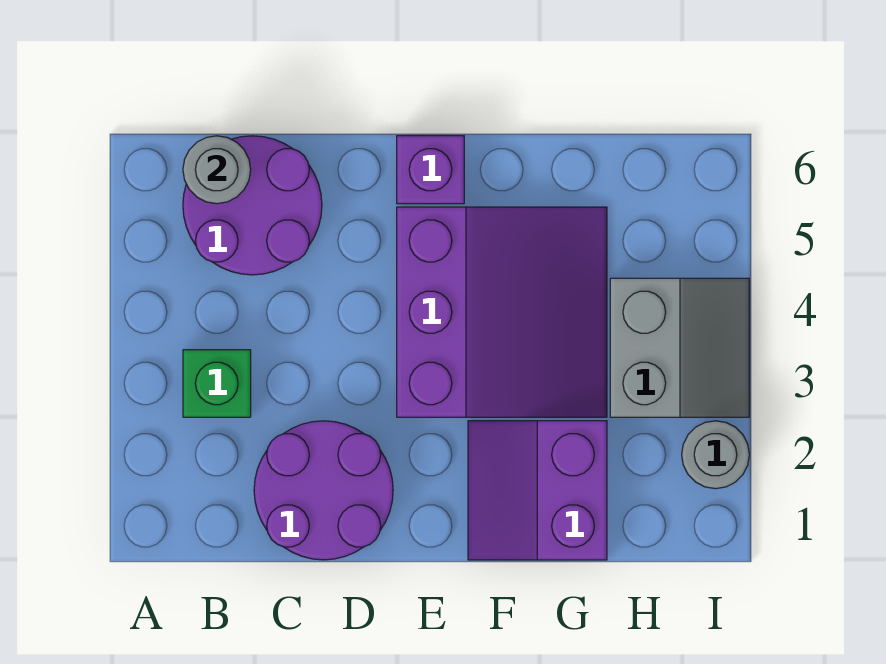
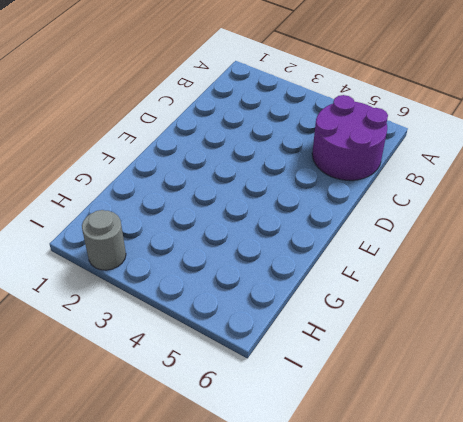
none -> green 1x1 brick [183,350,251,417]
none -> purple 2x2 round brick [254,421,393,560]

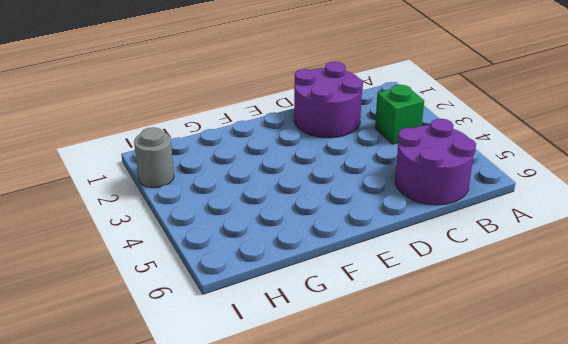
none -> purple 3x3 slope [397,207,607,417]
none -> purple 1x1 brick [397,136,464,204]

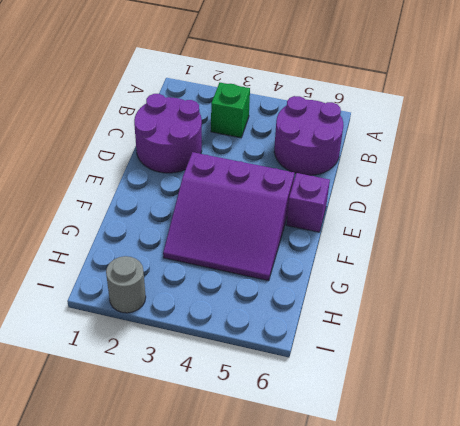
none -> purple 2x2 slope [468,421,607,560]
none -> grey 2x2 slope [610,278,749,417]

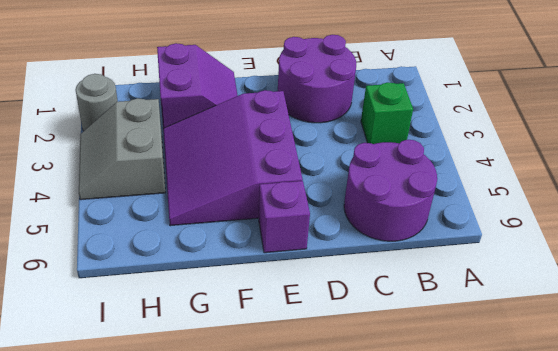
none -> grey 1x1 round brick [183,136,251,204]

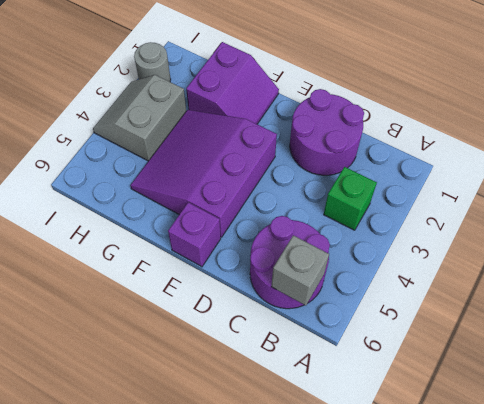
grey 1x1 brick [271,235,329,305] -> grey 1x1 round brick [183,136,251,204]

